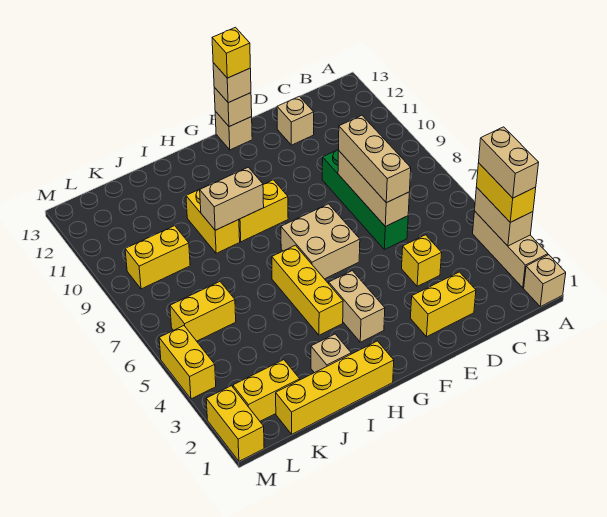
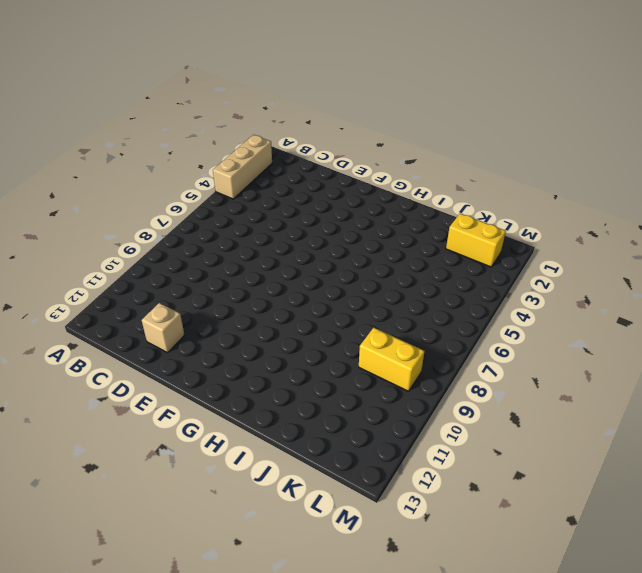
none -> tan 1x1 brick [524,255,566,307]
none -> yellow 1x2 brick [410,272,476,337]
none -> yellow 1x1 brick [402,235,442,286]

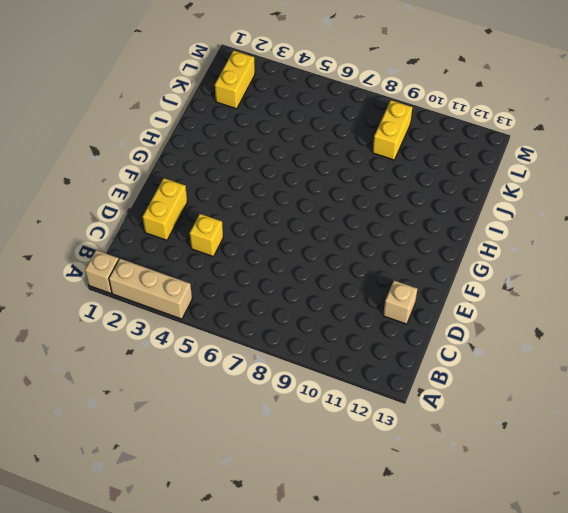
none -> green 1x4 brick [322,149,408,250]
none -> tan 2x2 brick [281,204,360,279]
none -> tan 1x1 brick [215,111,252,150]

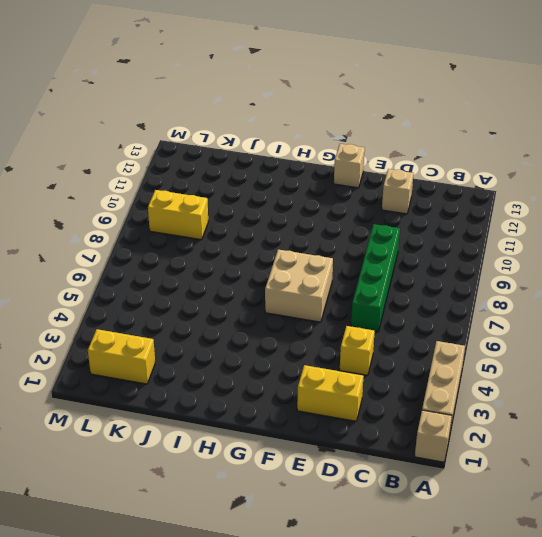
none -> tan 1x2 brick [329,271,385,342]
none -> yellow 1x2 brick [239,180,288,242]
none -> yellow 1x4 brick [276,341,394,434]

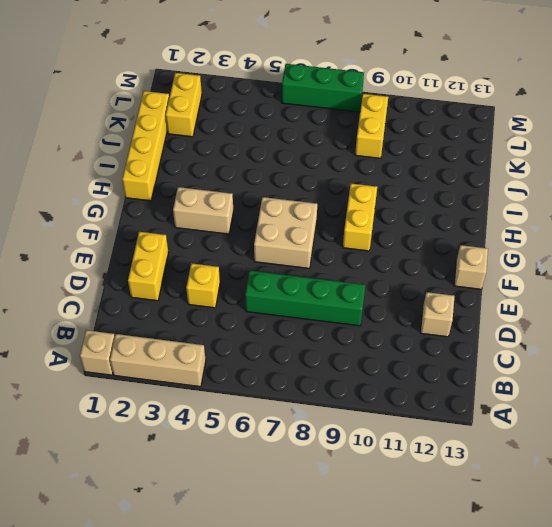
green 1x3 brick [282,64,364,112] -> none
none -> yellow 1x3 brick [272,245,343,335]
none -> tan 1x1 brick [311,334,351,373]
none -> yellow 1x2 brick [186,189,240,253]

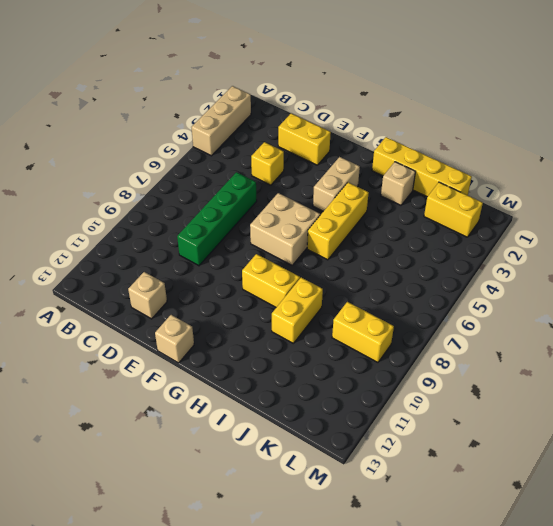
none -> tan 1x1 brick [524,255,566,307]
none -> yellow 1x2 brick [170,282,236,341]
none -> yellow 1x2 brick [206,386,264,461]

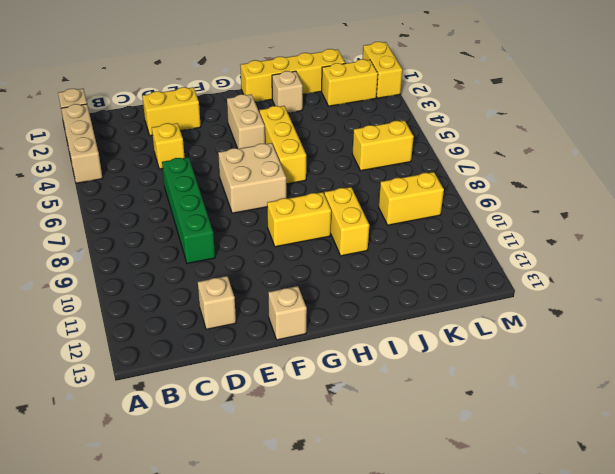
none -> yellow 1x2 brick [159,326,216,399]
none -> tan 1x2 brick [475,187,533,246]
none -> tan 1x3 brick [338,151,409,227]

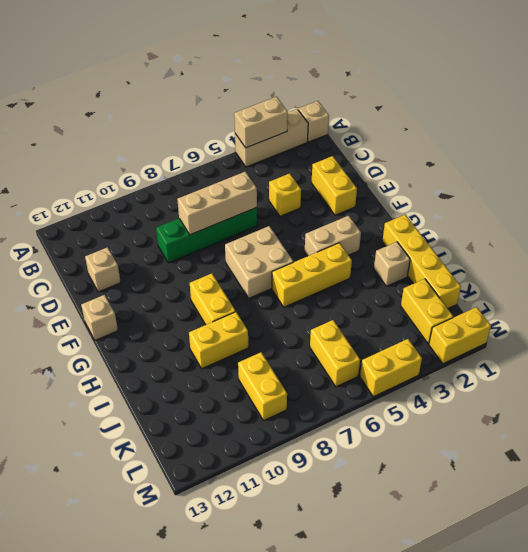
none -> tan 1x1 brick [214,87,252,127]
none -> tan 1x2 brick [200,167,264,230]
none -> yellow 1x2 brick [477,163,536,222]

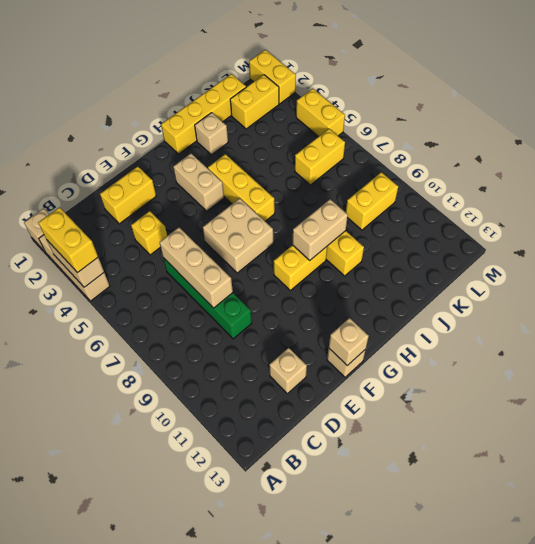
none -> tan 1x3 brick [339,115,411,203]
none -> tan 1x1 brick [213,63,251,103]
none -> tan 1x2 brick [479,127,539,198]

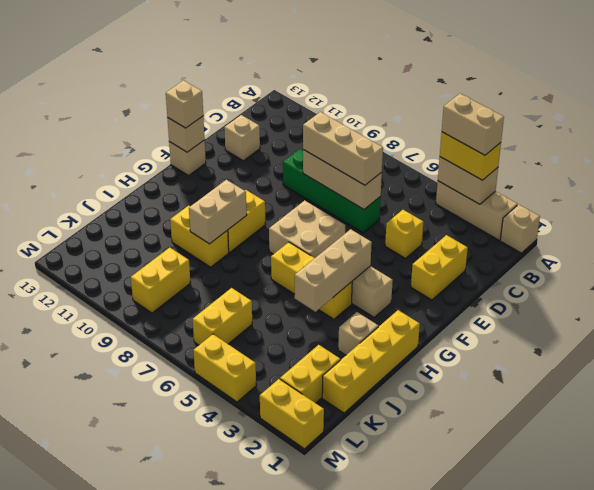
tan 1x3 brick [295,229,372,312] -> none
none -> yellow 1x1 brick [212,27,250,78]

